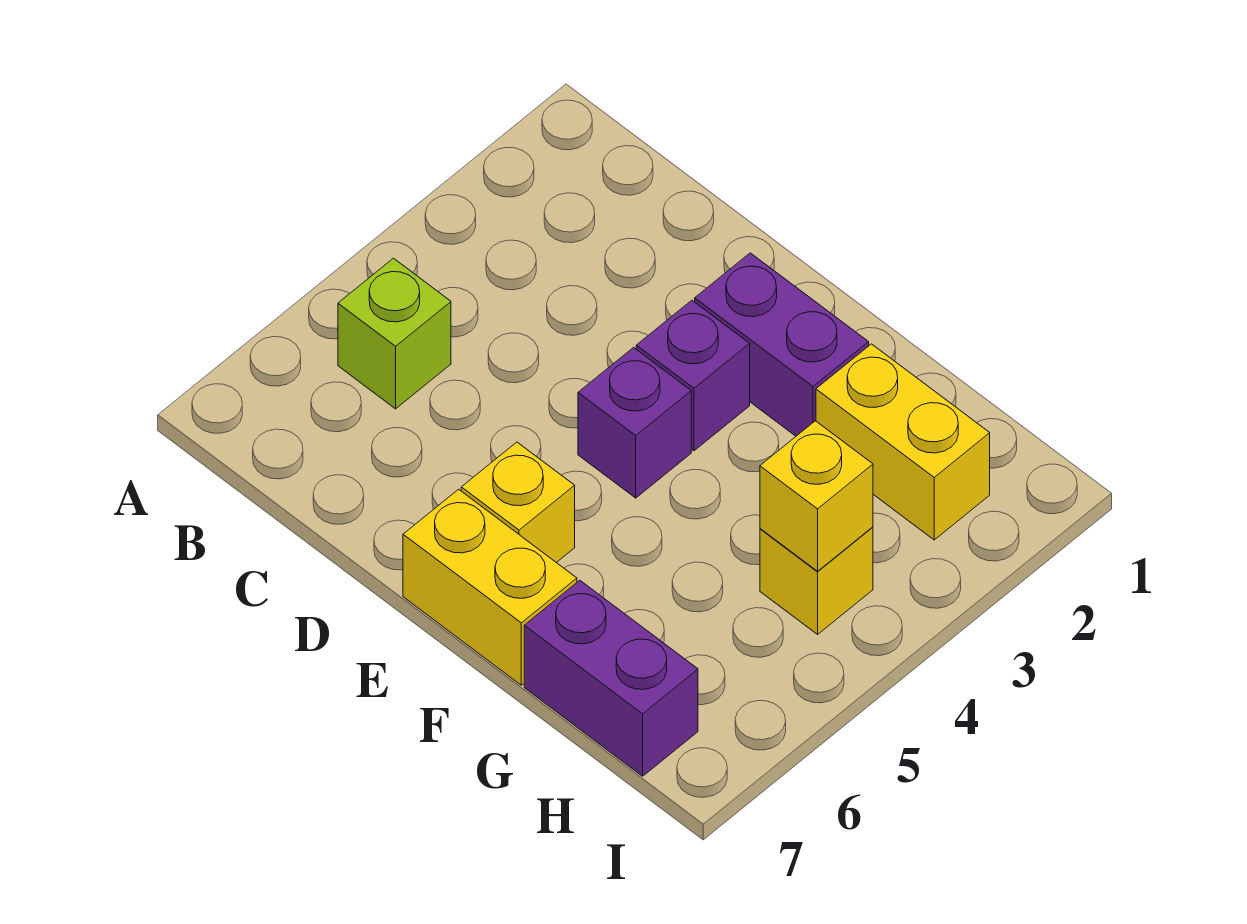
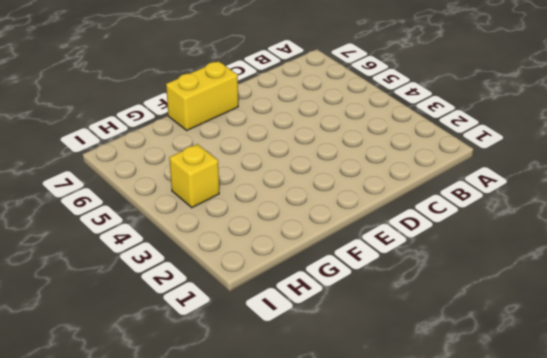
none -> lime 1x1 brick [338,258,451,409]
none -> purple 1x2 brick [695,253,869,436]

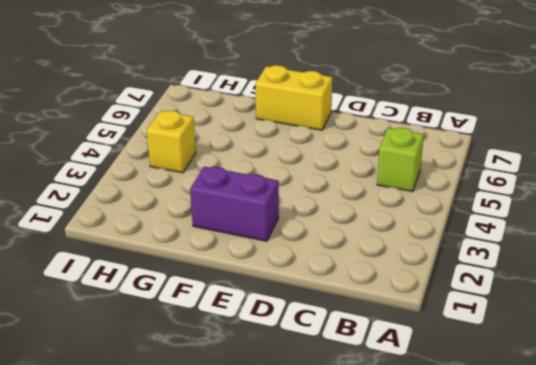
none -> purple 1x1 brick [636,300,750,451]
none -> purple 1x1 brick [578,348,691,498]

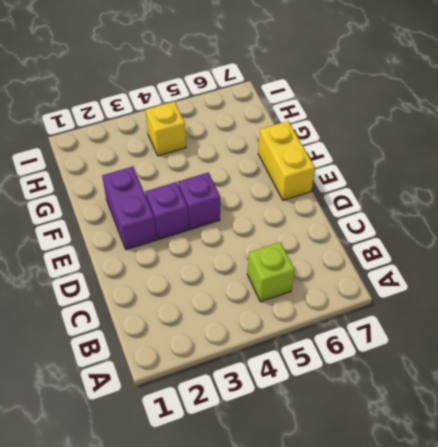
none -> yellow 1x1 brick [461,442,575,562]
none -> yellow 1x2 brick [816,344,990,540]

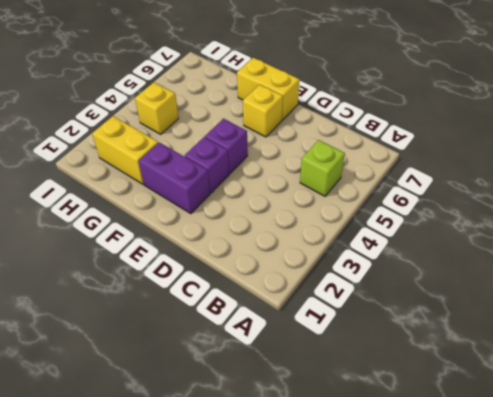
none -> purple 1x2 brick [524,580,698,776]
none -> yellow 1x1 brick [760,421,873,571]

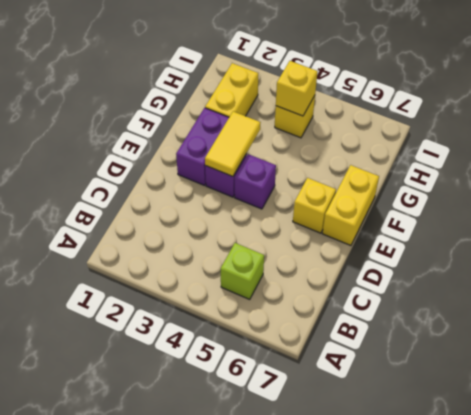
yellow 1x2 tile [205,111,261,176] -> none
none -> purple 1x2 brick [524,580,698,776]

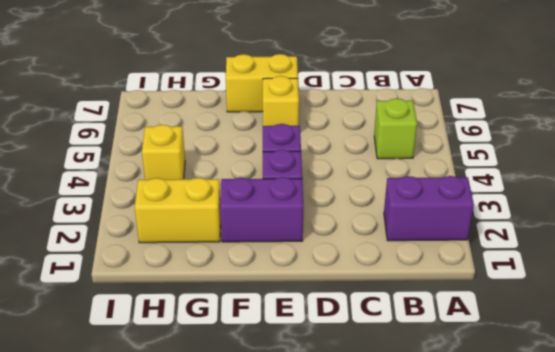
purple 1x2 brick [384,176,474,241] -> purple 1x2 brick moved to [524,580,698,776]
none -> yellow 1x1 brick [760,421,873,571]

